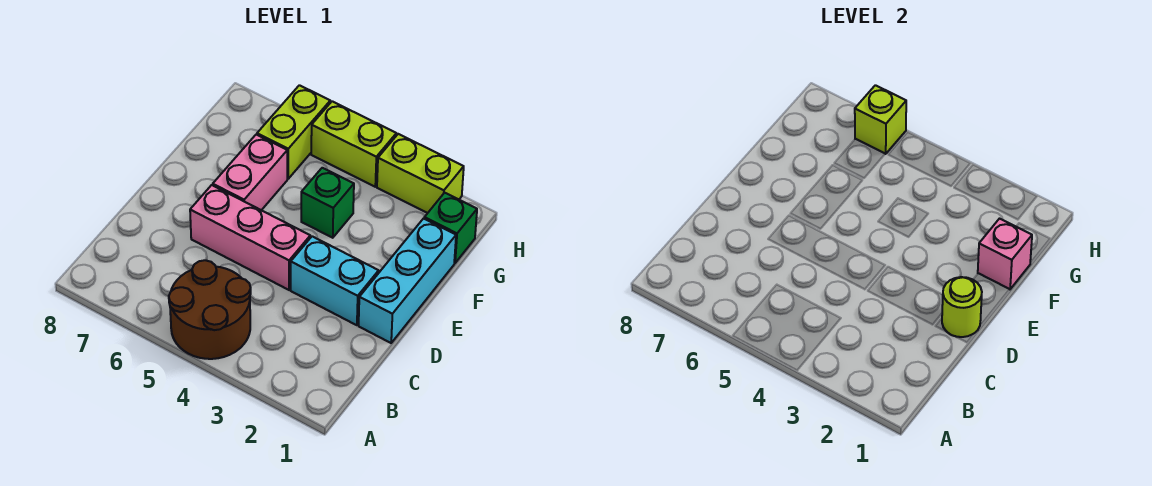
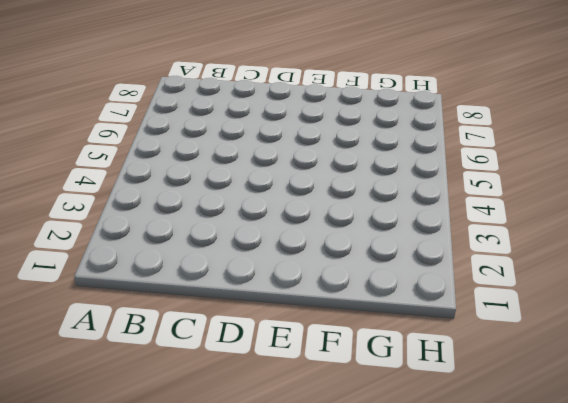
none -> brown 2x2 round brick [169,260,251,359]
none -> cyan 1x3 brick [359,219,456,343]
none -> cyan 1x2 brick [291,236,379,325]

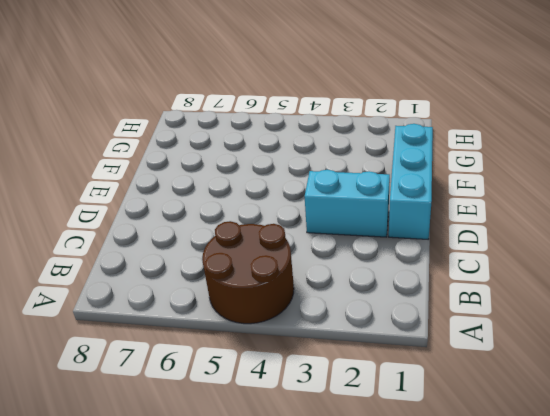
none -> pink 1x3 brick [190,185,310,290]
none -> pink 1x2 brick [213,135,287,210]
none -> green 1x1 brick [301,168,354,238]

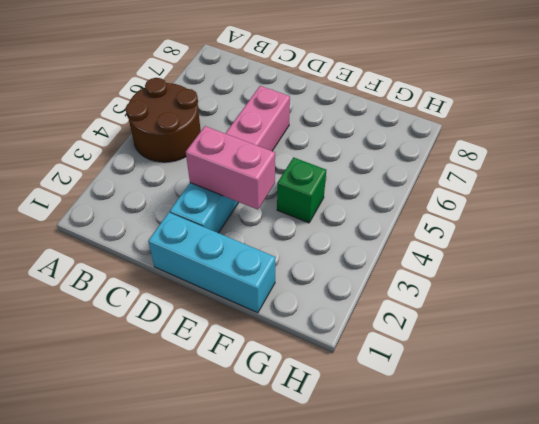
pink 1x2 brick [186,126,275,210] -> pink 1x2 brick moved to [213,135,287,210]
none -> green 1x1 brick [424,193,477,263]
none -> lime 1x2 brick [257,85,330,179]
none -> lime 1x2 brick [377,134,464,213]

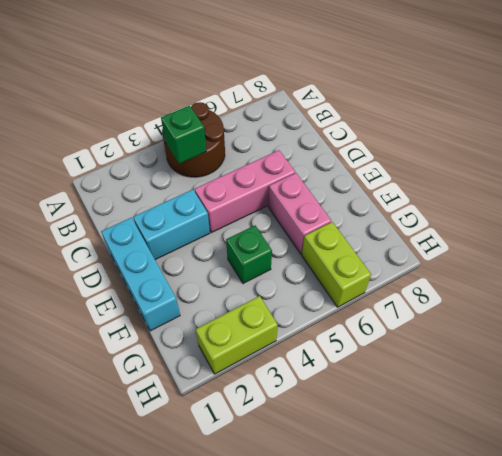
green 1x1 brick [161,105,206,164] -> green 1x1 brick moved to [424,193,477,263]
none -> lime 1x2 brick [311,101,396,187]
none -> lime 1x1 round brick [942,277,982,337]
none -> pink 1x1 brick [978,219,1032,289]

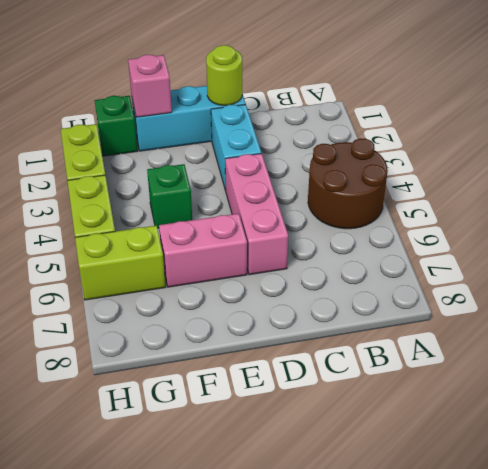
none -> lime 1x1 brick [855,85,906,154]

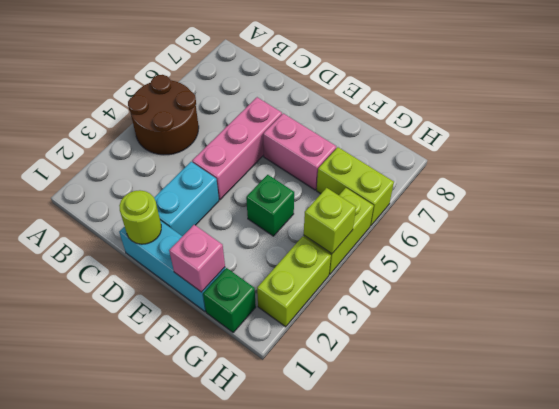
lime 1x1 brick [304,188,356,254] -> lime 1x1 brick moved to [855,85,906,154]

